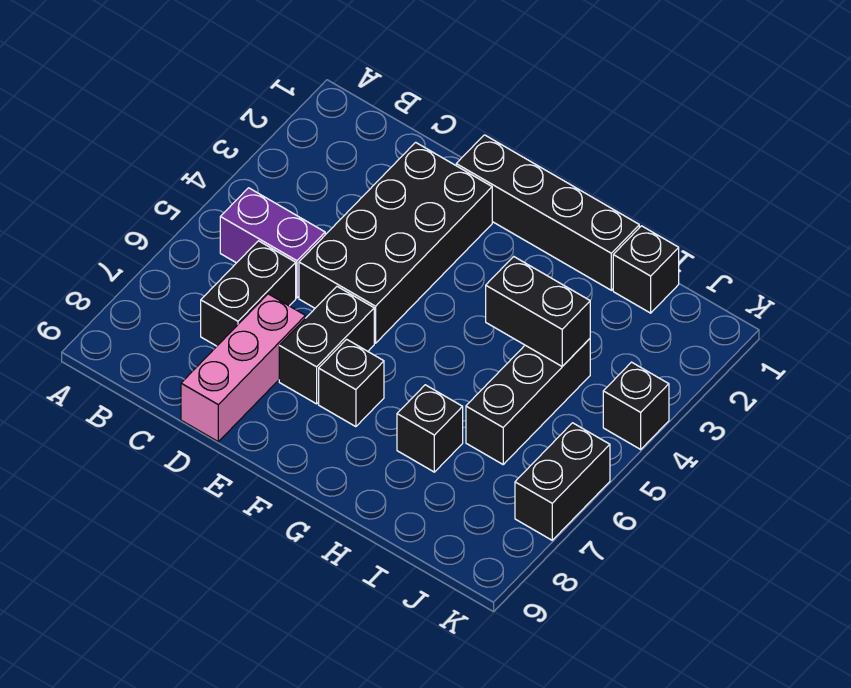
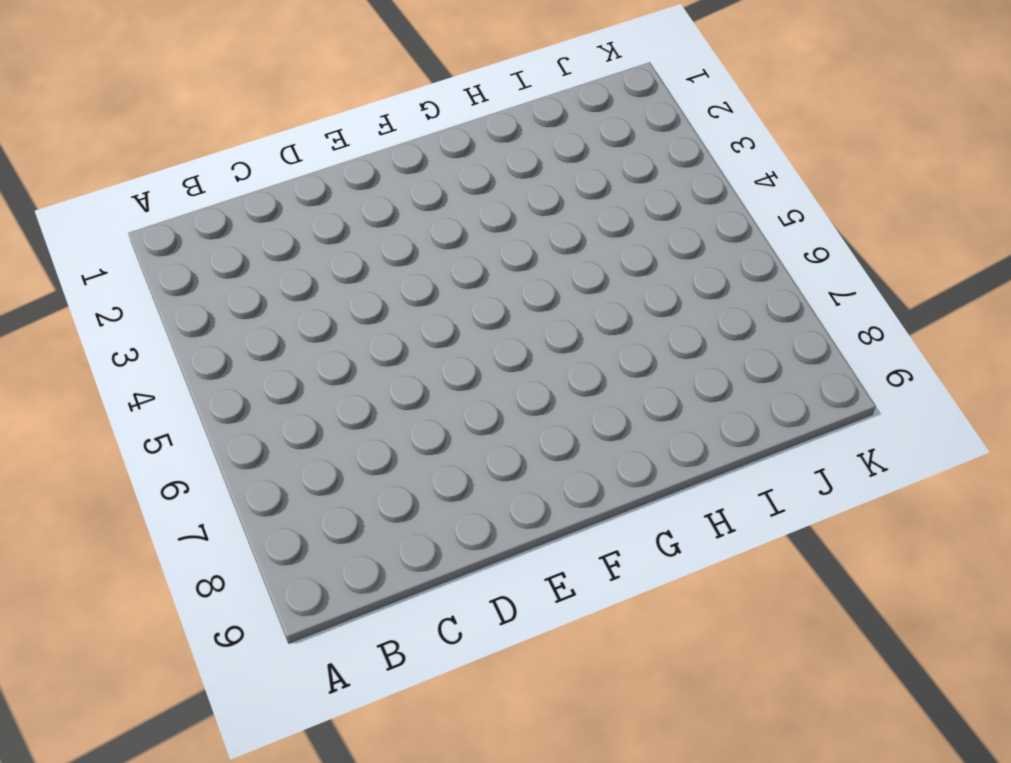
none -> purple 1x2 brick [220,188,325,298]
none -> black 1x2 brick [201,241,296,346]
none -> black 2x4 brick [299,142,492,343]

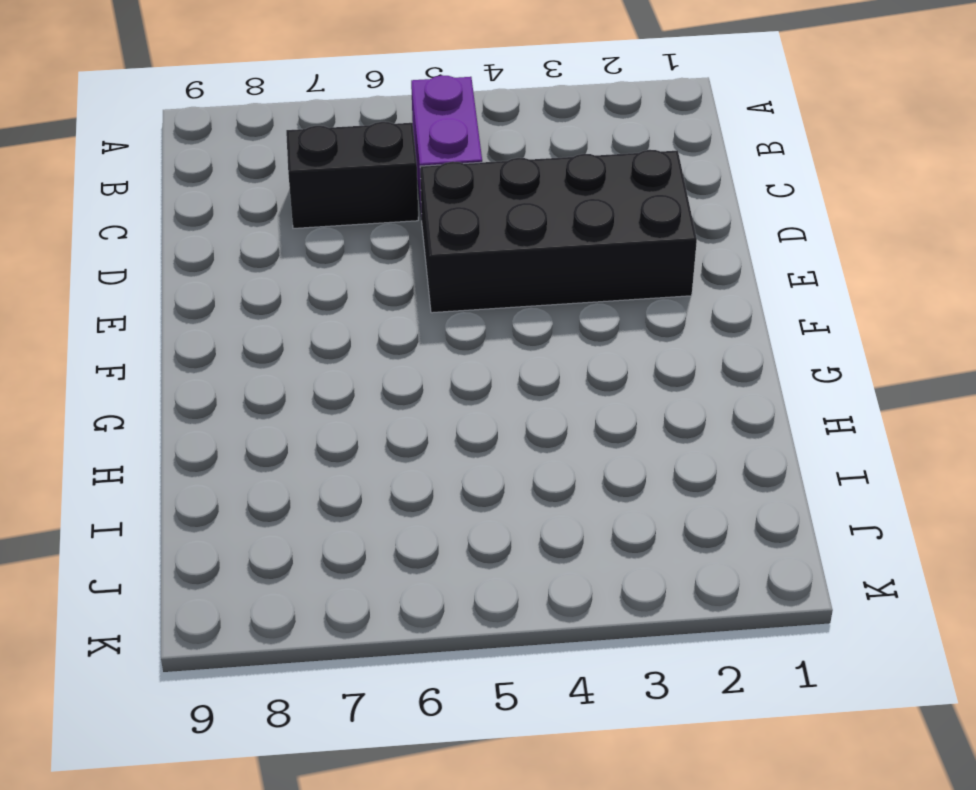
none -> pink 1x3 brick [181,294,305,442]
none -> black 1x4 brick [456,135,639,290]
none -> black 1x2 brick [279,287,374,404]

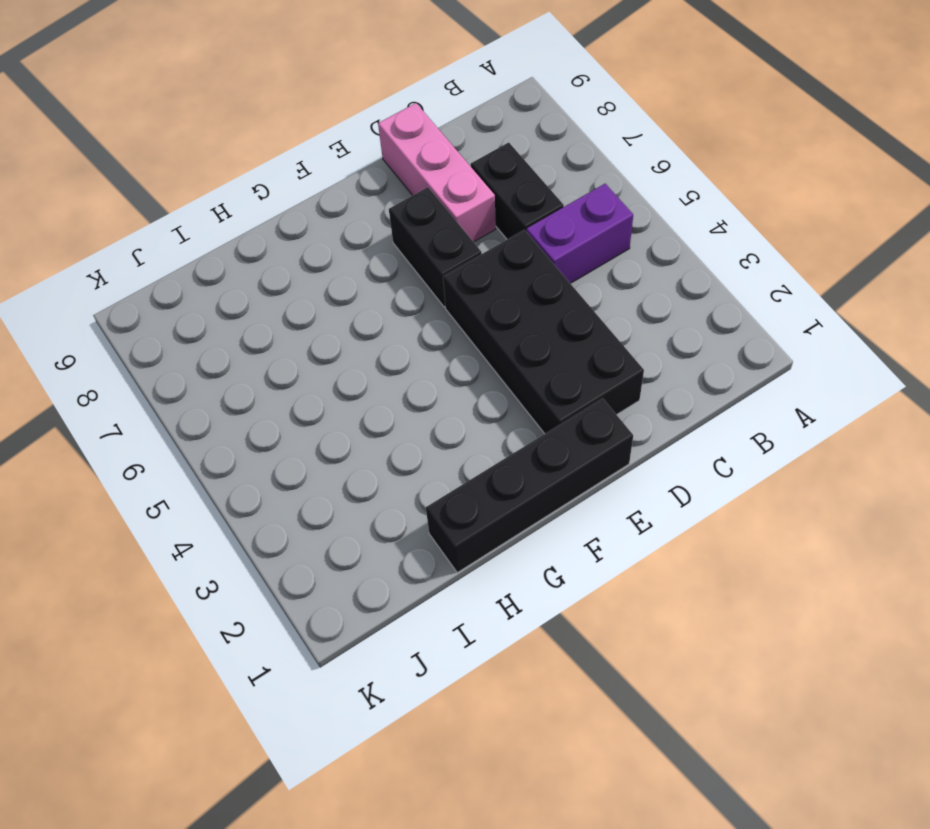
none -> black 1x1 brick [319,339,384,427]
none -> black 1x1 brick [397,385,463,472]
none -> black 1x1 brick [613,226,679,313]

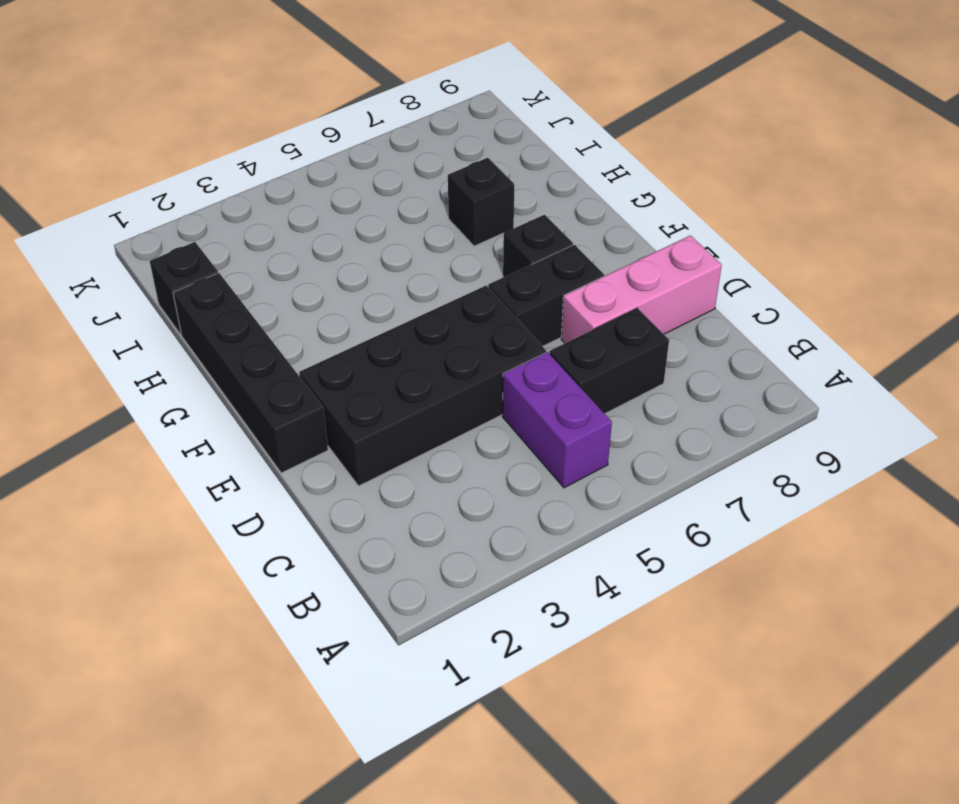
none -> black 1x3 brick [466,339,590,464]
none -> black 1x1 brick [603,362,669,449]
none -> black 1x2 brick [515,423,610,540]

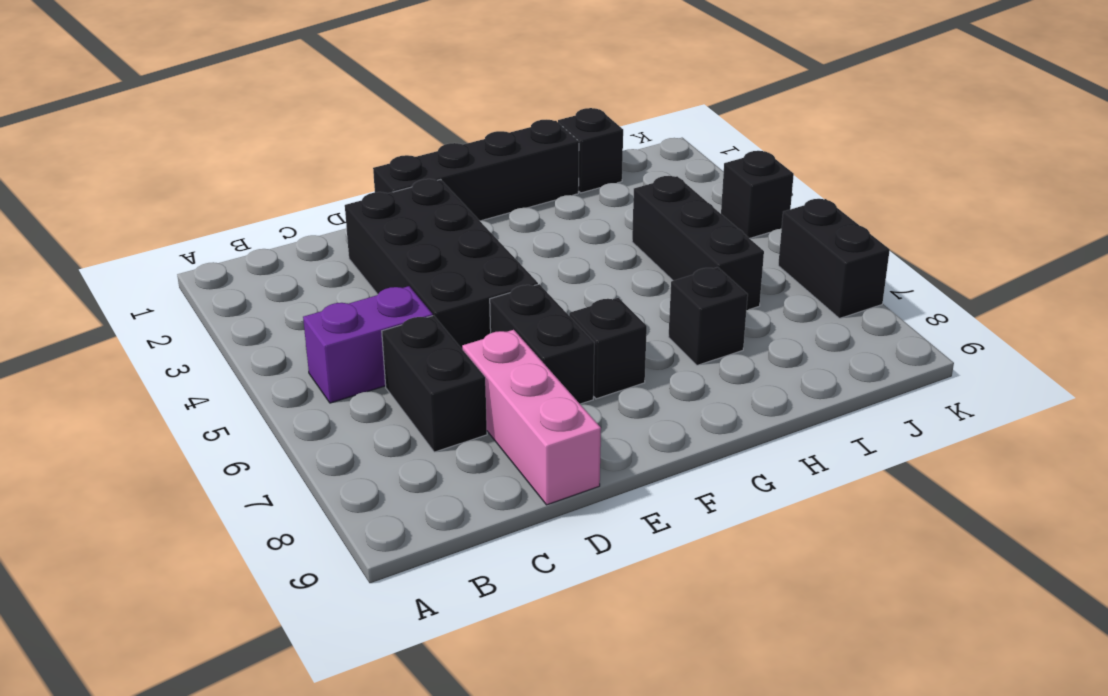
none -> black 1x2 brick [486,256,590,366]

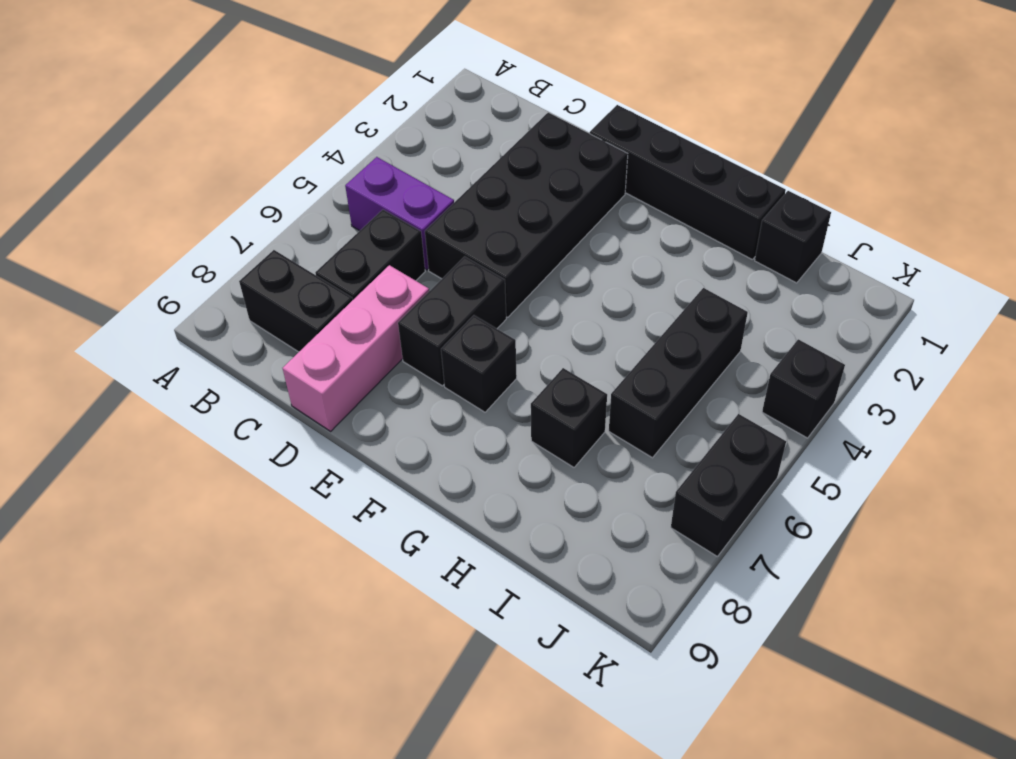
black 1x2 brick [239,250,353,352] -> black 1x2 brick moved to [486,256,590,366]

